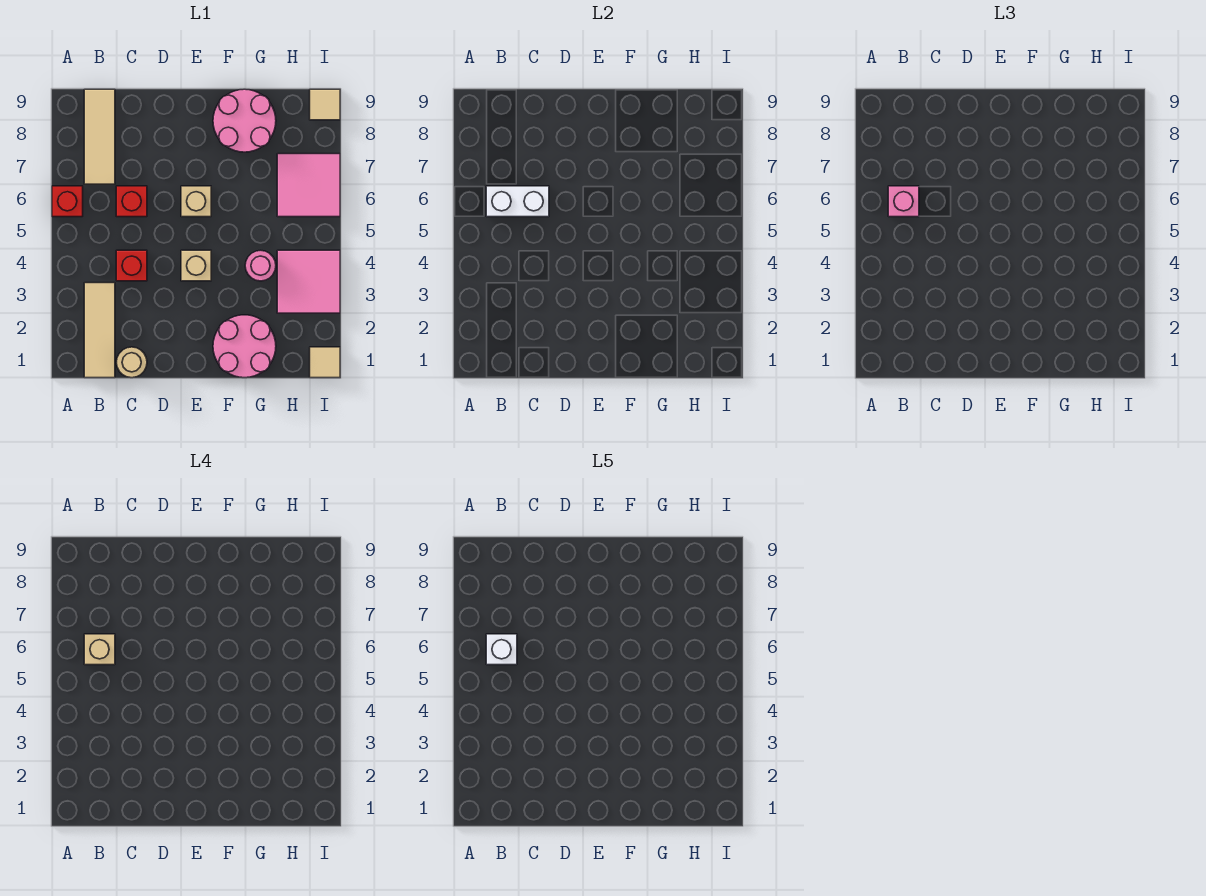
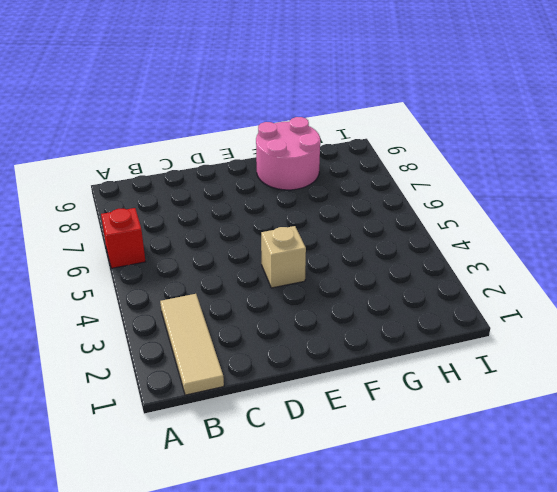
none -> tan 1x3 tile [84,89,115,184]
none -> tan 1x1 round brick [116,347,147,378]
none -> red 1x1 brick [116,250,147,281]

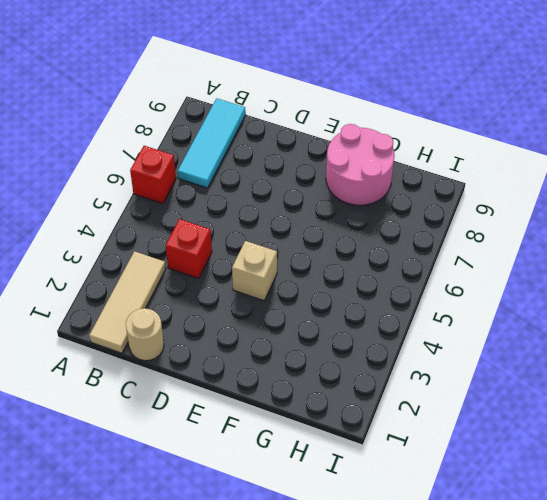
cyan 1x3 tile [178,98,246,188] -> tan 1x3 tile [84,89,115,184]
none -> red 1x1 brick [116,186,147,217]
none -> tan 1x1 brick [181,186,211,217]
none -> pink 2x2 round brick [213,315,276,378]

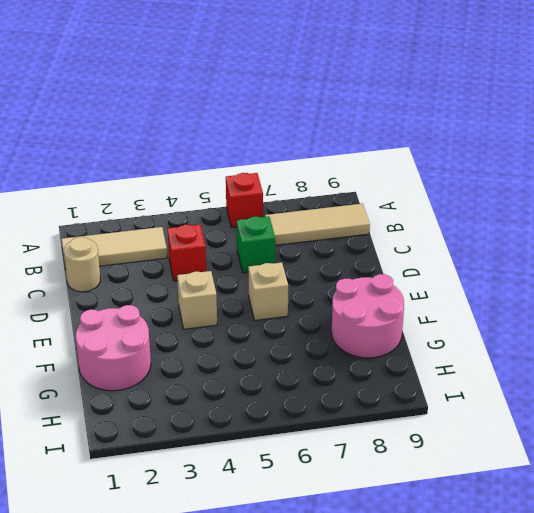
green 1x1 brick [237,216,275,273] -> red 1x1 brick [116,186,147,217]
none -> pink 1x1 round brick [245,250,276,281]
none -> pink 2x2 tile [277,250,340,313]
none -> pink 2x2 tile [277,154,340,217]

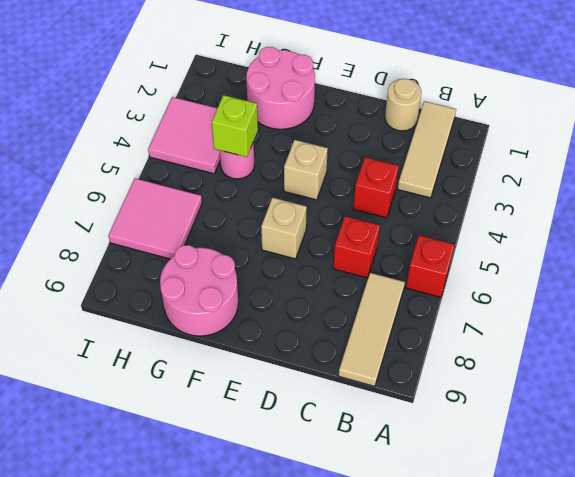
lime 1x1 brick [212,95,258,157] -> none
none -> tan 1x1 tile [310,347,340,378]
none -> tan 1x1 tile [310,89,340,120]
none -> white 1x2 brick [486,186,549,217]

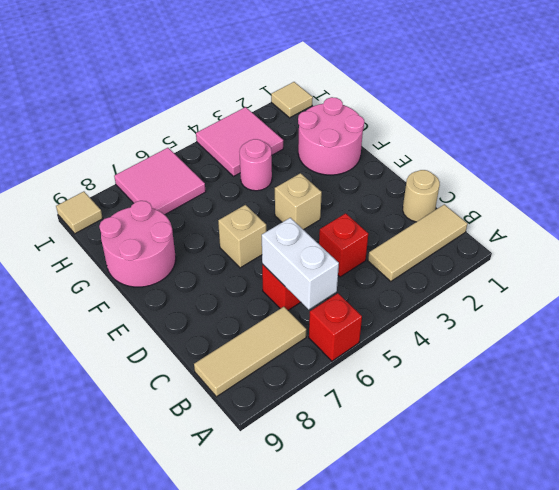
none -> pink 1x1 brick [888,186,919,217]
none -> tan 1x1 brick [84,634,115,665]
none -> white 1x1 brick [486,634,517,665]

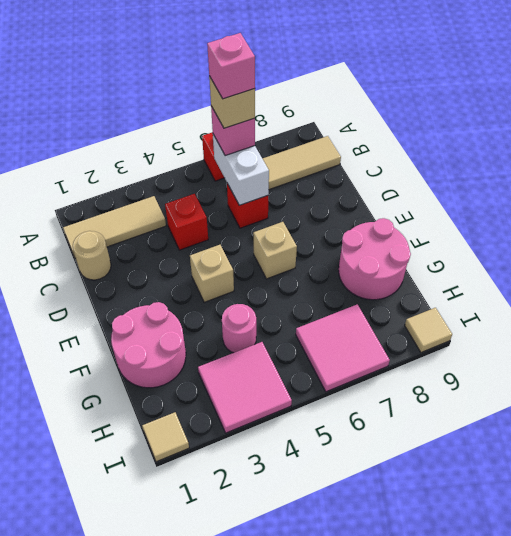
pink 1x1 brick [207,33,255,99] -> white 1x1 brick [486,634,517,665]

